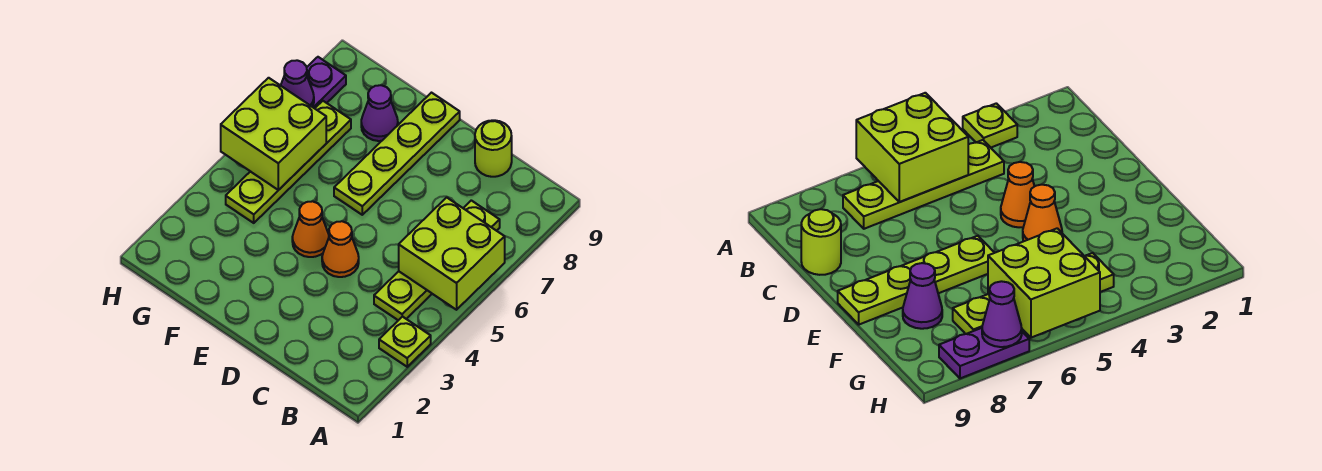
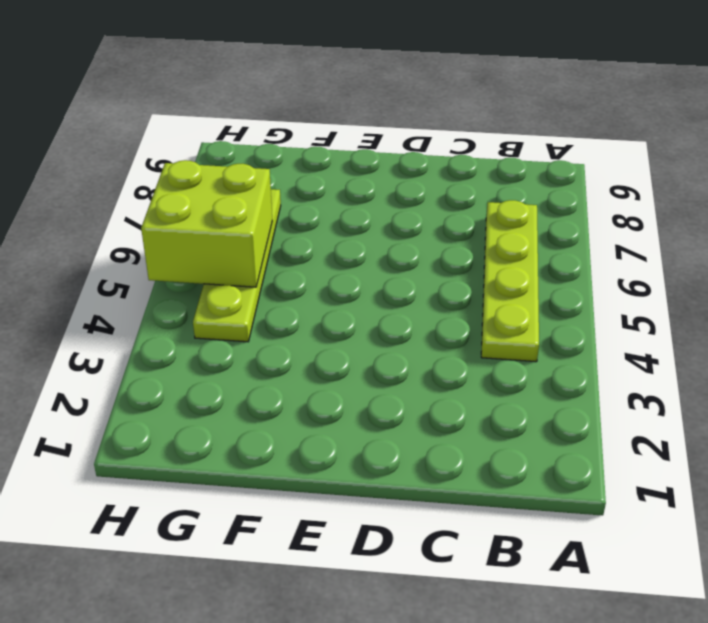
none -> lime 1x1 plate [379,316,431,367]
none -> lime 1x1 round brick [475,120,512,177]
none -> orange 1x1 cone [322,221,359,277]

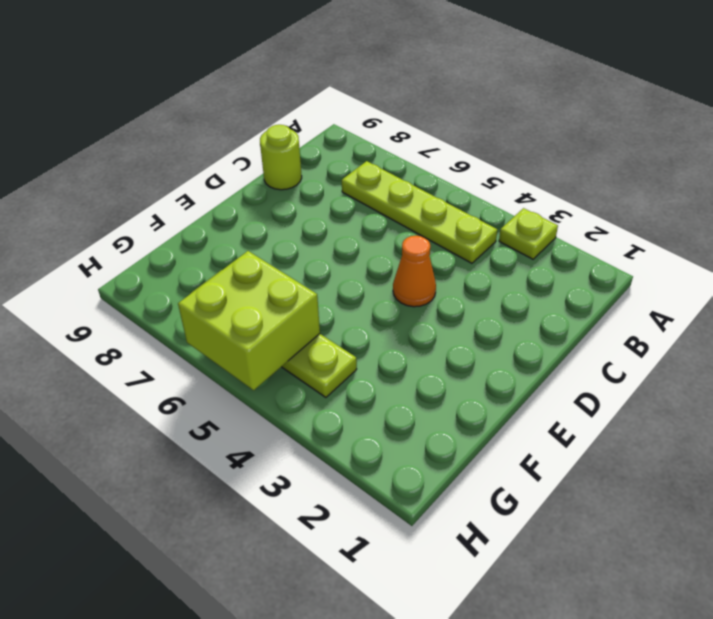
none -> orange 1x1 cone [292,201,329,257]
none -> lime 1x4 plate [334,93,460,215]
none -> purple 1x1 cone [361,85,398,141]

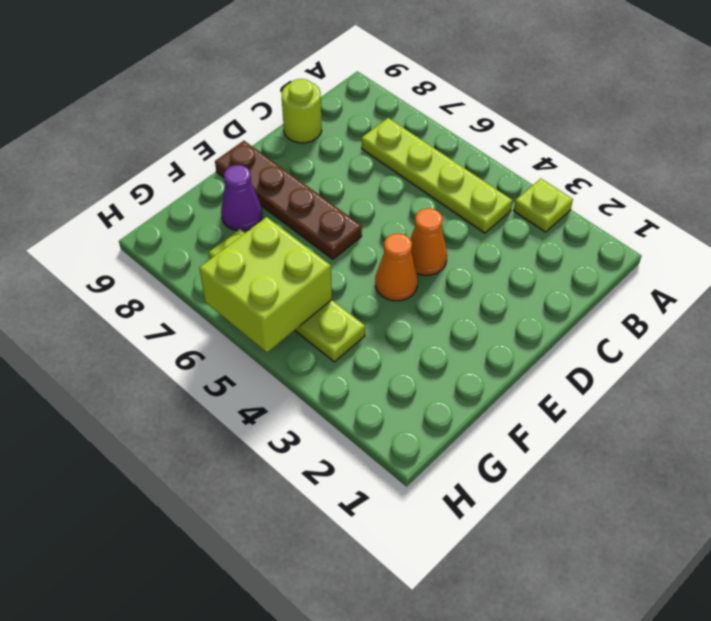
brown 1x4 plate [215,141,362,259] -> lime 1x4 plate [334,93,460,215]
none -> purple 1x2 plate [307,57,346,108]
none -> lime 2x2 brick [399,197,505,310]
none -> purple 1x1 cone [281,60,314,107]

